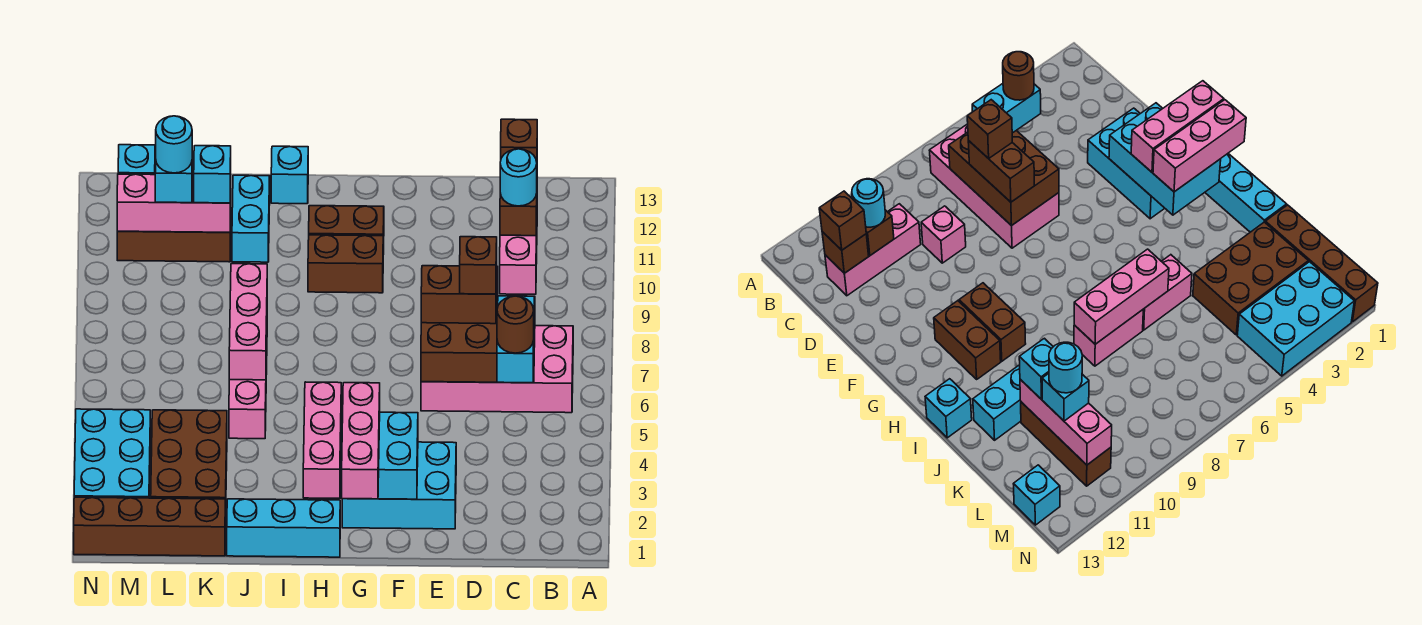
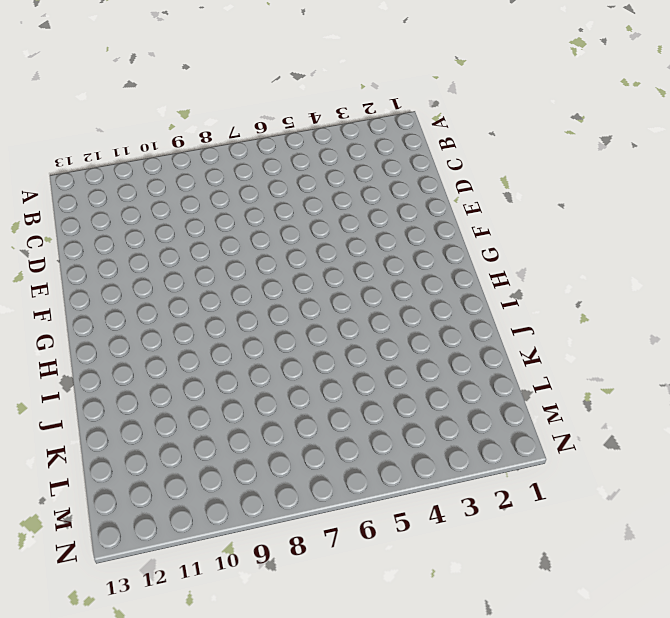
none -> pink 2x4 brick [421,326,573,413]
none -> pink 1x3 brick [500,234,537,294]
none -> pink 1x1 brick [921,206,966,263]
none -> cyan 2x3 brick [342,442,456,529]

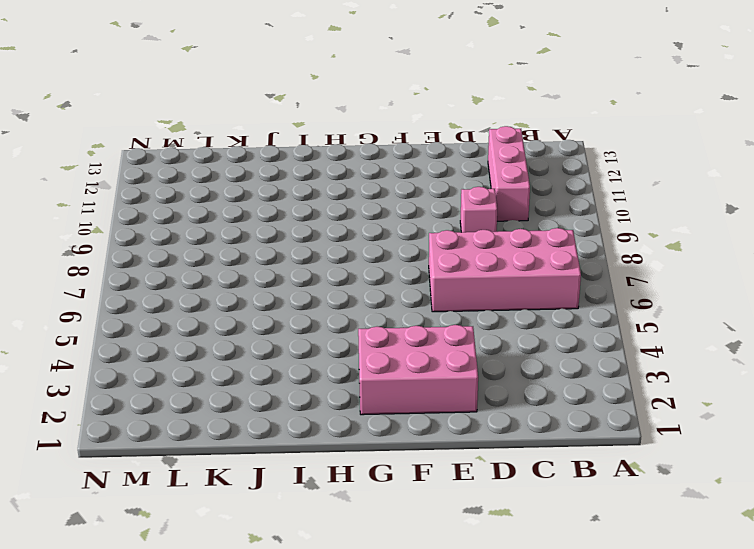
pink 2x3 brick [358,325,478,415] -> cyan 2x3 brick [342,442,456,529]
none -> brown 1x2 brick [308,235,383,293]
none -> brown 1x2 brick [309,206,384,254]
none -> cyan 1x3 brick [227,499,340,557]
none -> cyan 1x1 brick [271,146,308,204]

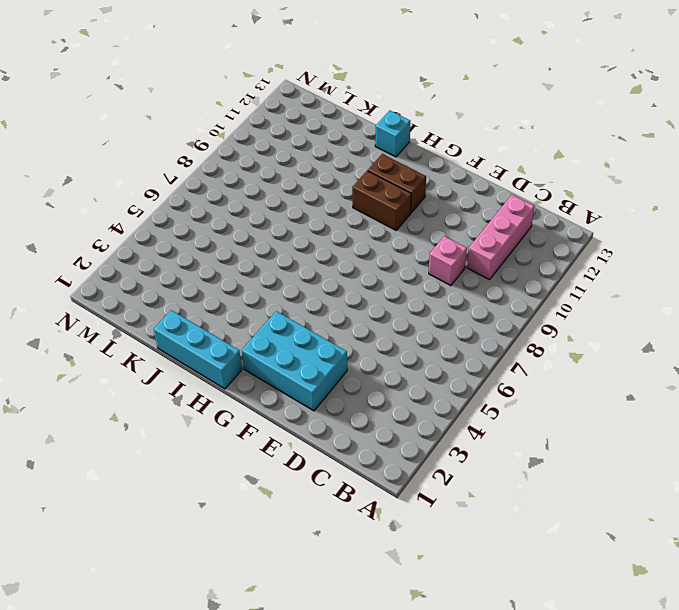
none -> pink 2x4 brick [421,326,573,413]
none -> pink 1x2 brick [229,380,266,439]
none -> pink 1x2 brick [1074,310,1143,366]
none -> cyan 1x2 brick [232,175,270,262]

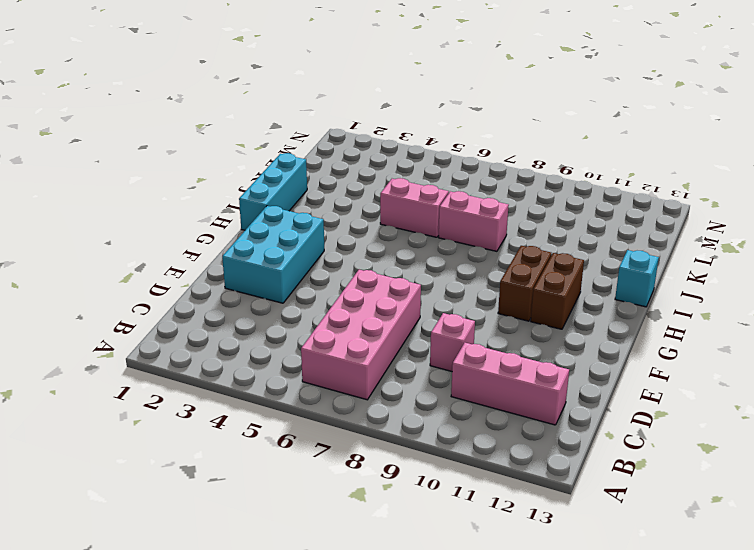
none -> cyan 1x2 brick [232,175,270,262]
none -> brown 1x4 brick [74,497,225,556]
none -> brown 2x3 brick [151,410,227,526]
none -> brown 1x3 brick [117,217,231,262]

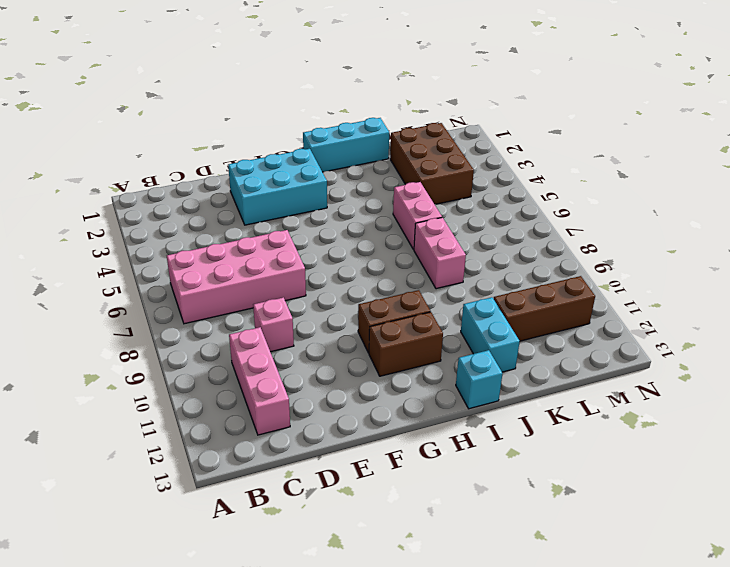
none -> brown 1x4 brick [74,497,225,556]
none -> cyan 2x3 brick [74,409,150,498]
none -> cyan 1x1 brick [118,145,155,175]
none -> brown 2x3 brick [421,296,535,383]

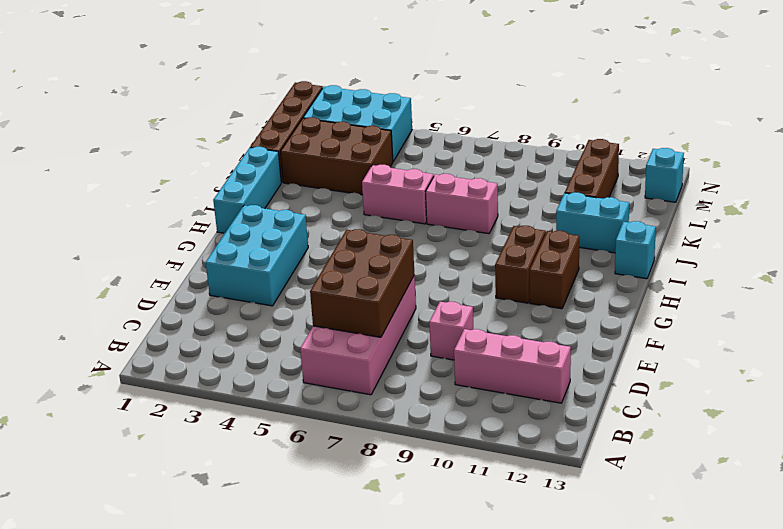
none -> brown 1x1 brick [500,193,537,236]
none -> brown 1x1 brick [822,232,869,273]
none -> cyan 2x3 brick [340,412,418,499]
none -> pink 1x3 brick [229,264,267,380]

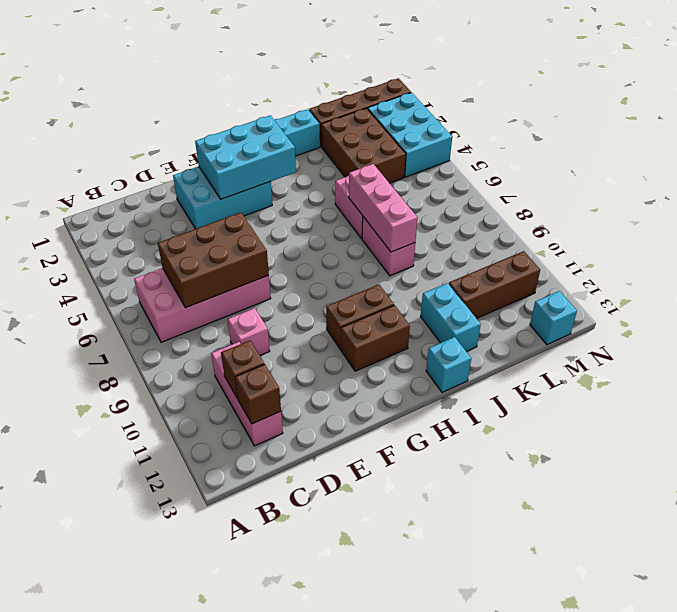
none -> pink 1x3 brick [117,174,231,232]
none -> cyan 1x2 brick [497,296,534,383]
none -> cyan 1x1 round brick [500,149,537,206]
none -> brown 1x1 brick [501,119,537,162]

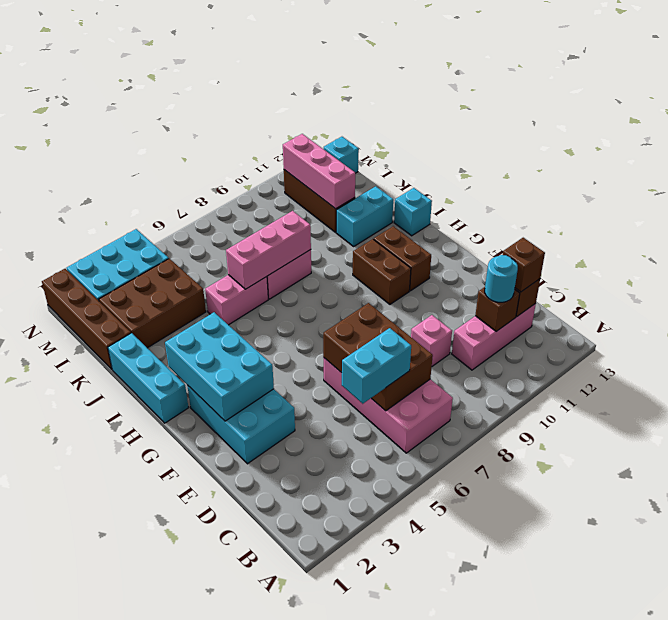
none -> brown 1x2 brick [421,266,497,324]
none -> pink 1x3 brick [342,383,380,499]
none -> pink 1x3 brick [303,382,341,498]
none -> cyan 1x1 brick [194,146,231,203]

